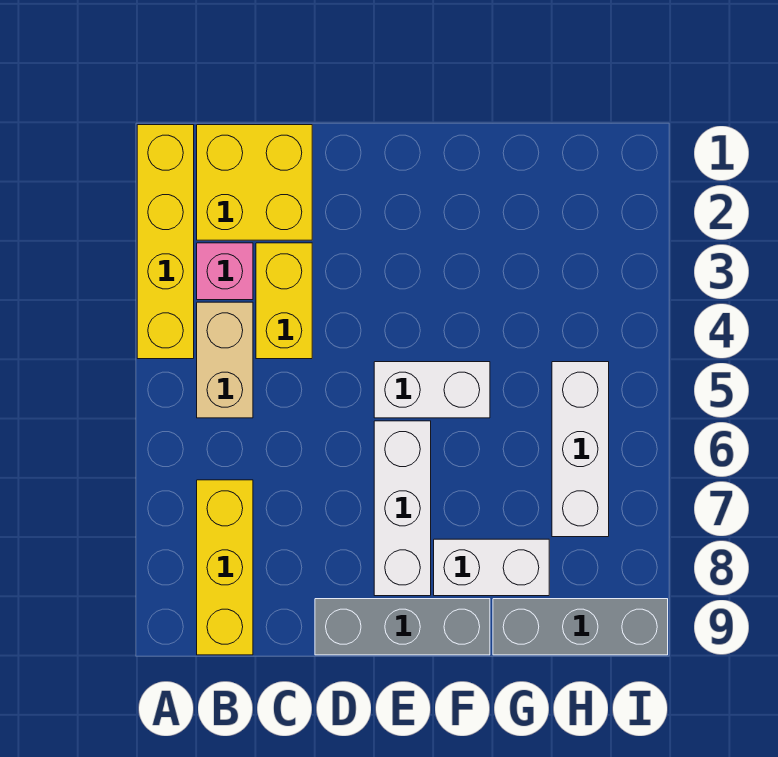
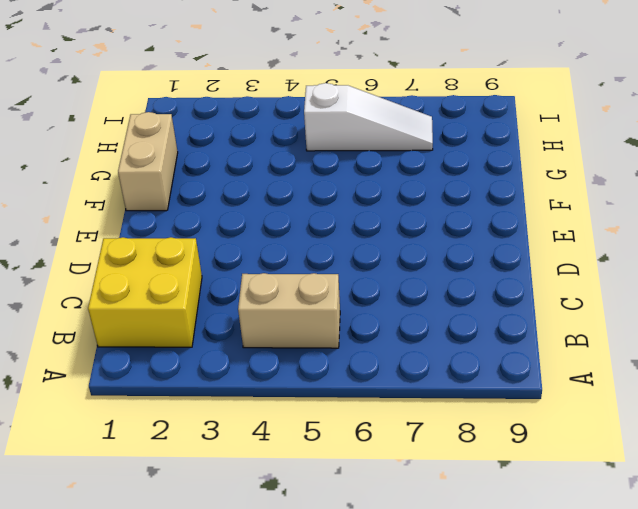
tan 1x2 brick [118,112,178,211] -> none
white 1x3 slope [304,83,433,151] -> white 1x3 brick [552,362,609,537]
none -> yellow 1x4 brick [137,125,194,359]
none -> pink 1x1 brick [197,243,253,300]
none -> yellow 1x3 brick [197,480,253,655]

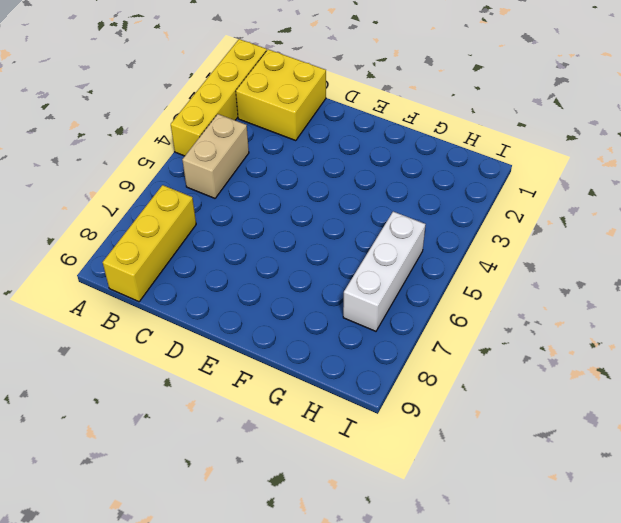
none -> pink 1x1 brick [197,243,253,300]
none -> yellow 1x2 brick [256,243,312,359]
none -> grey 1x3 brick [315,599,490,655]

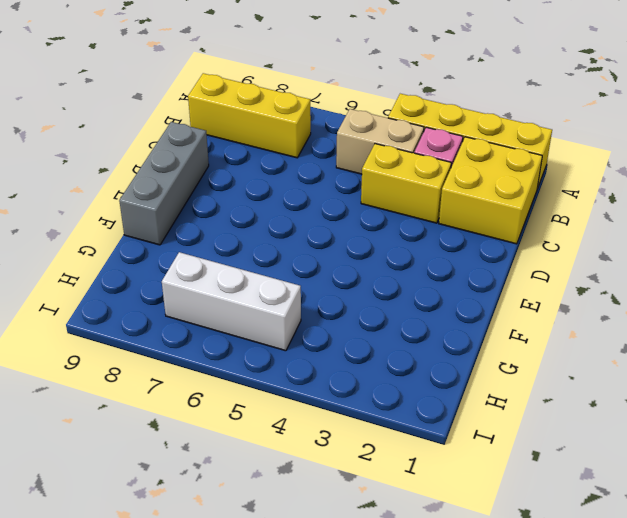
none -> white 1x2 brick [374,362,490,418]
none -> white 1x3 brick [374,421,431,596]
none -> white 1x2 brick [434,539,549,596]

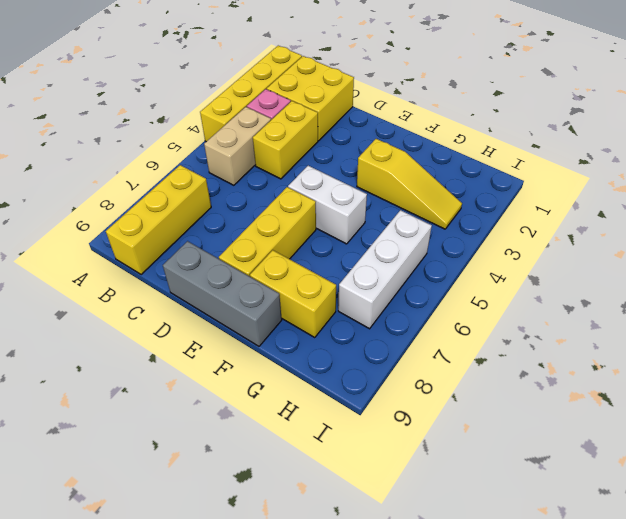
yellow 1x3 brick [219,187,316,276] -> white 1x3 brick [374,421,431,596]
yellow 1x3 slope [357,139,462,229] -> none
yellow 1x2 brick [250,250,336,337] -> white 1x2 brick [434,539,549,596]
none -> grey 1x3 brick [493,599,668,655]

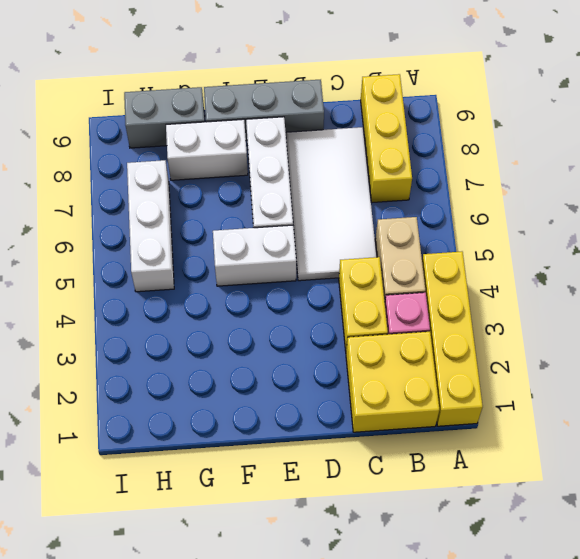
white 2x4 tile [286,127,377,281] -> none
grey 1x2 brick [124,87,205,148] -> grey 1x3 brick [493,599,668,655]

